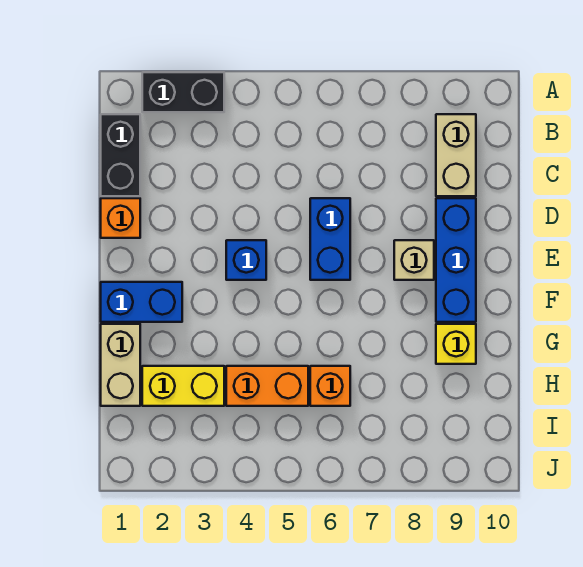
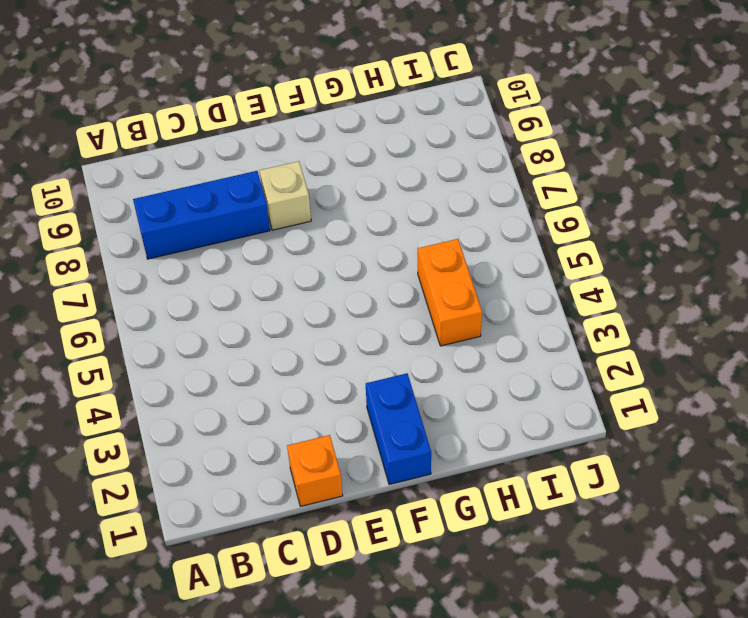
blue 1x3 brick [133,171,270,259] -> blue 1x3 brick moved to [436,198,476,322]
none -> black 1x2 brick [142,72,224,112]
none -> black 1x2 brick [101,114,140,196]
none -> tan 1x2 brick [436,114,476,196]

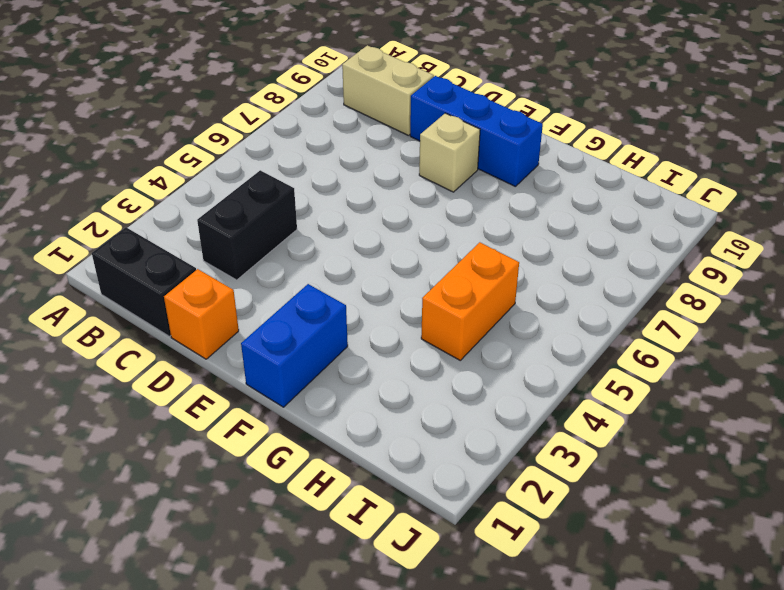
black 1x2 brick [197,170,297,280] -> black 1x2 brick moved to [142,72,224,112]
none -> blue 1x2 brick [310,198,350,280]
none -> blue 1x1 brick [226,240,266,280]
none -> tan 1x2 brick [101,324,140,406]

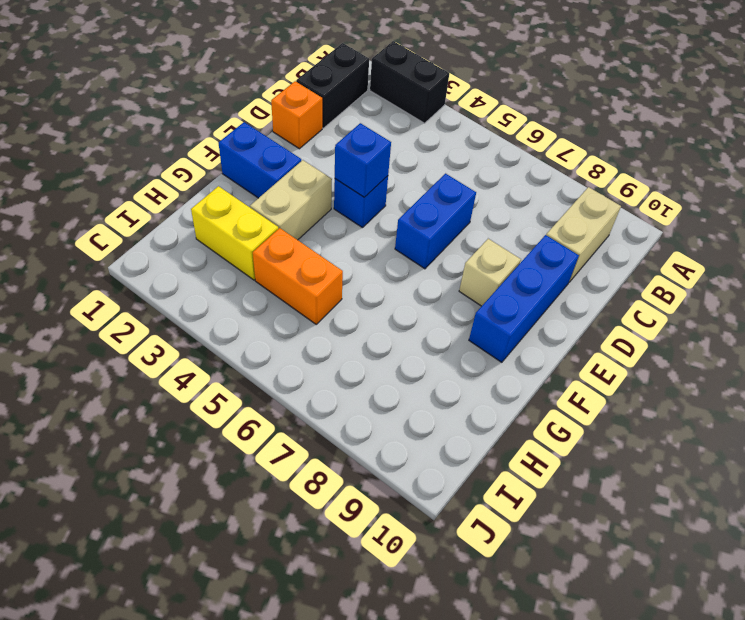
blue 1x1 brick [335,123,391,197] -> none
tan 1x2 brick [250,160,332,240] -> tan 1x2 brick moved to [101,324,140,406]
none -> yellow 1x1 brick [436,324,476,364]
none -> orange 1x1 brick [310,366,350,406]

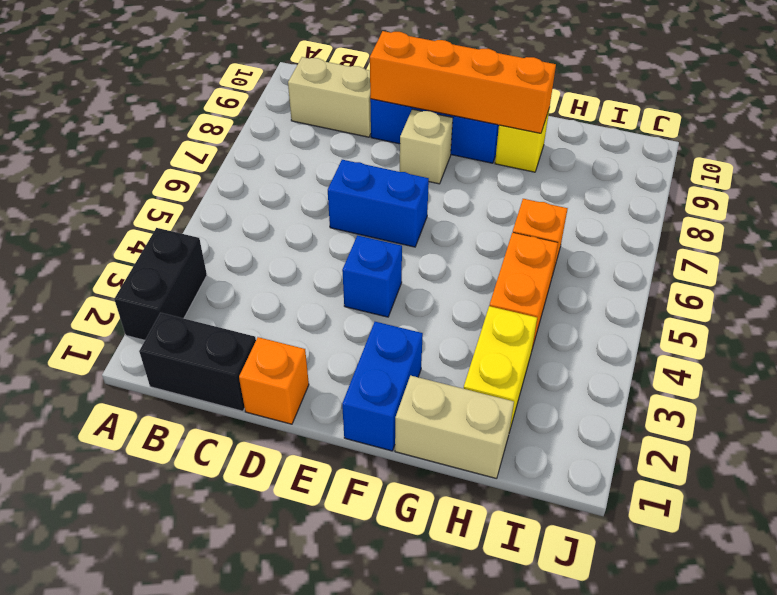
orange 1x4 brick [370,31,556,133] -> none

